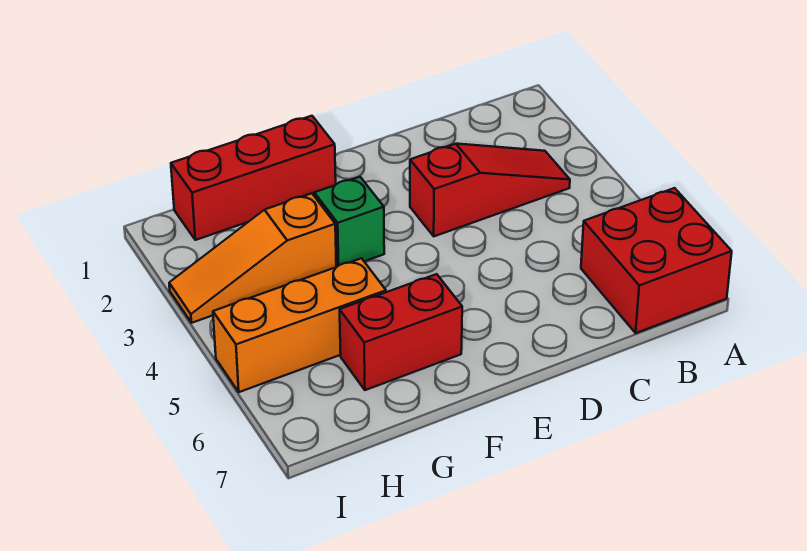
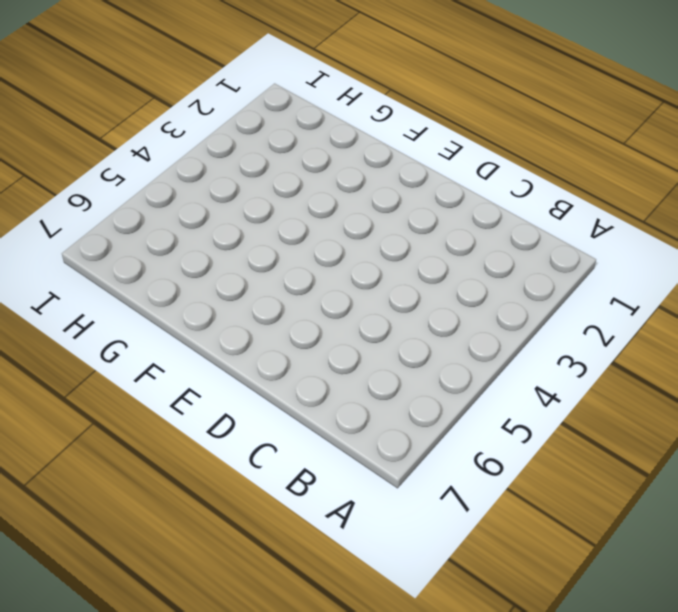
none -> red 2x2 brick [581,188,732,333]
none -> red 1x3 slope [410,144,570,236]

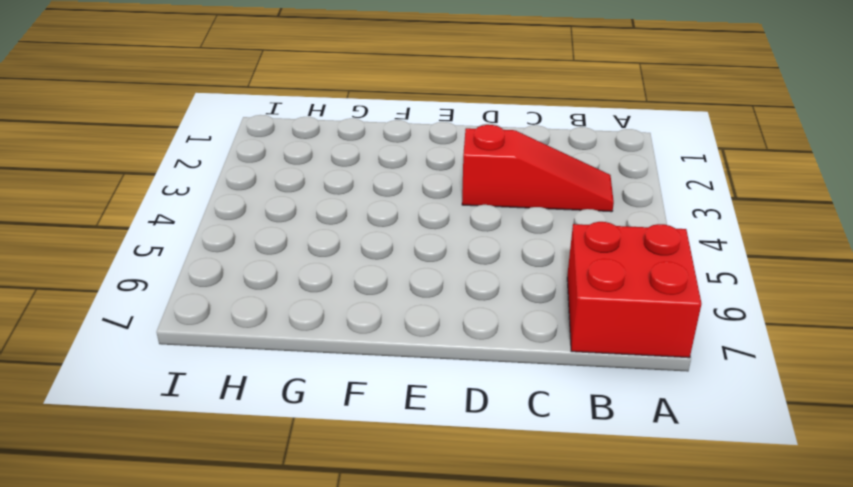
none -> red 1x3 brick [171,116,336,240]
none -> green 1x1 brick [314,177,384,267]

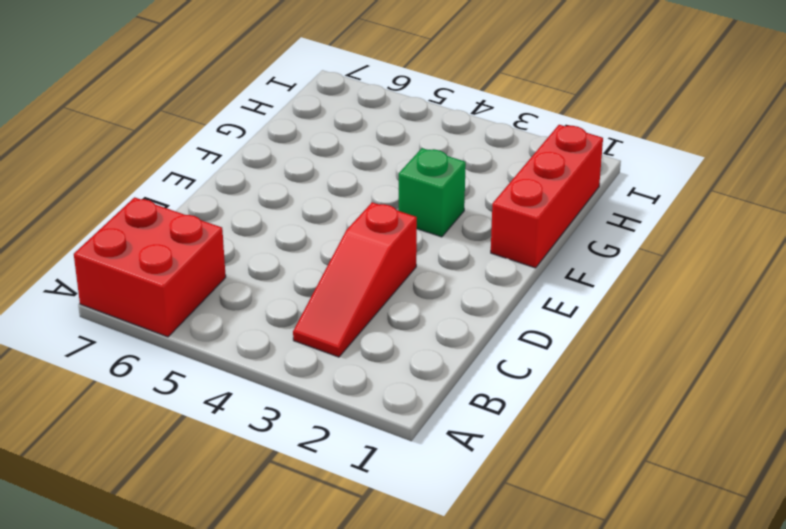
none -> red 1x2 brick [340,274,462,390]
none -> orange 1x3 slope [169,193,336,323]

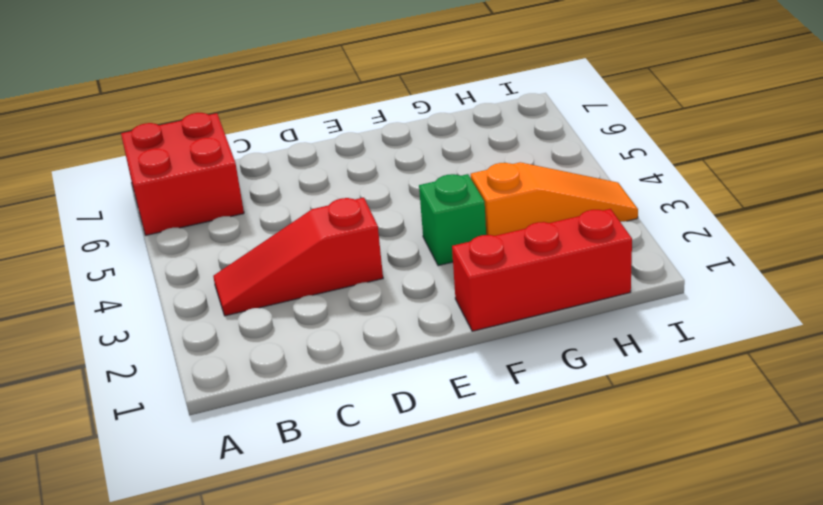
none -> red 1x2 brick [340,274,462,390]
none -> orange 1x3 brick [213,258,386,392]

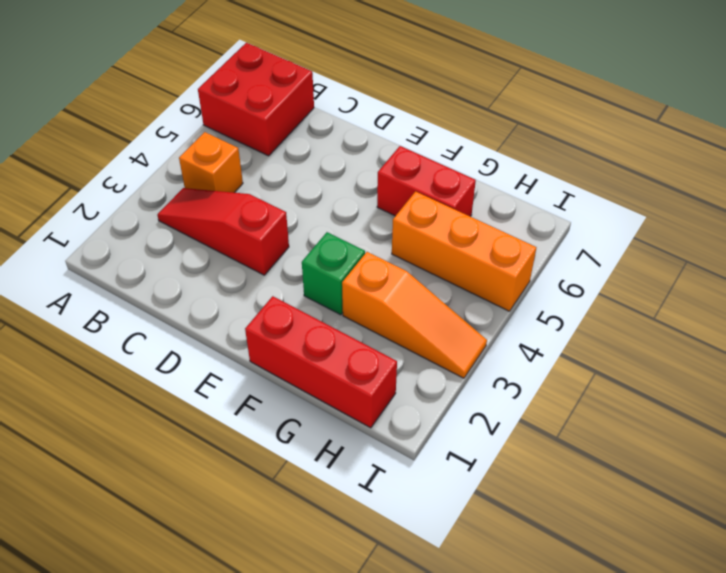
orange 1x1 brick [179,132,243,193] -> none

